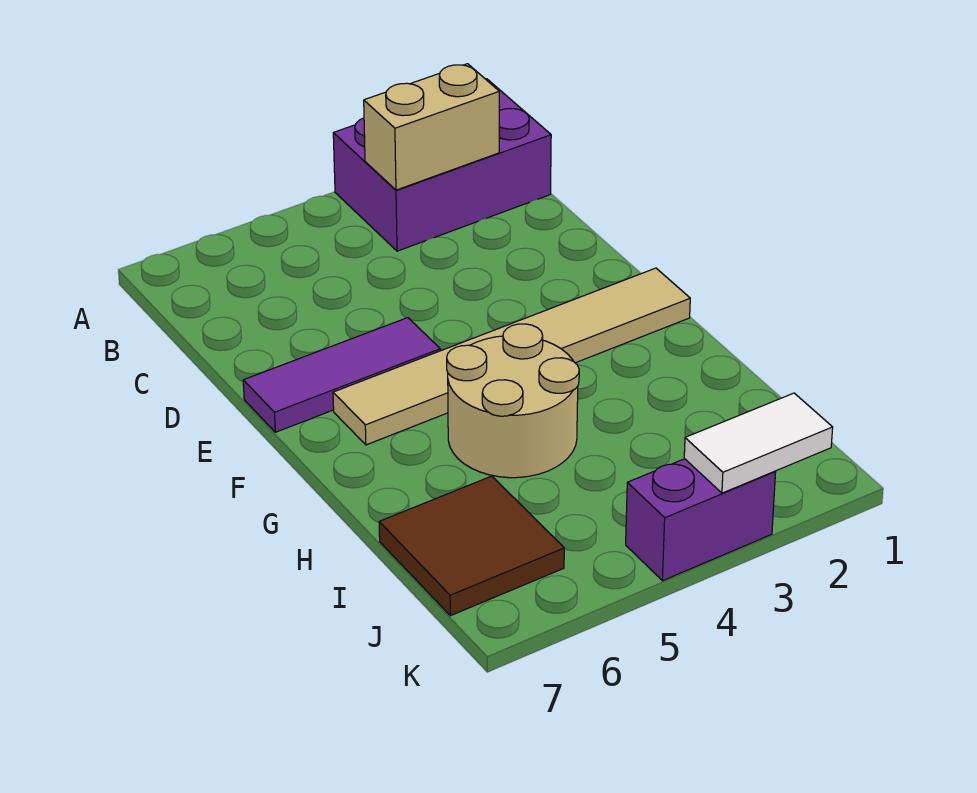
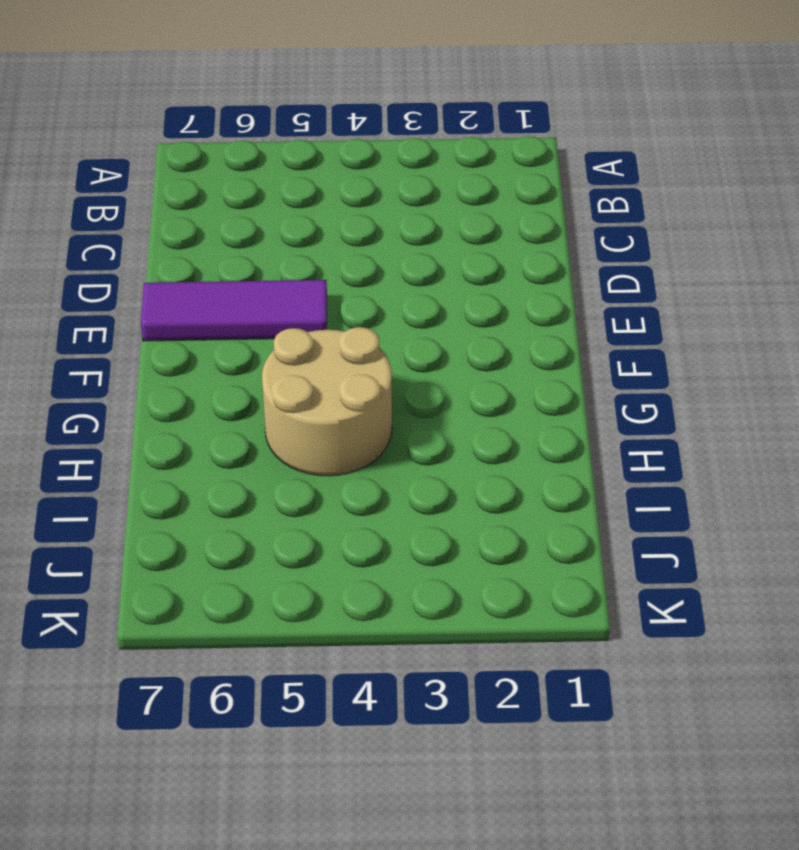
none -> purple 2x3 brick [333,79,551,251]
none -> tan 1x6 tile [333,268,690,445]

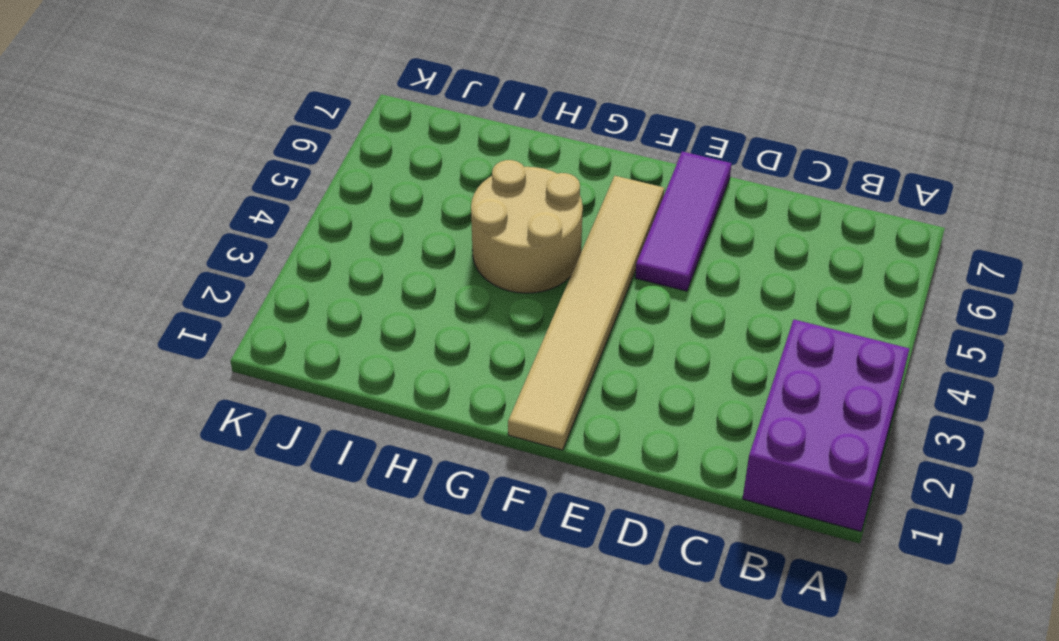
none -> brown 2x2 tile [379,476,564,616]
none -> purple 1x2 brick [626,459,776,581]

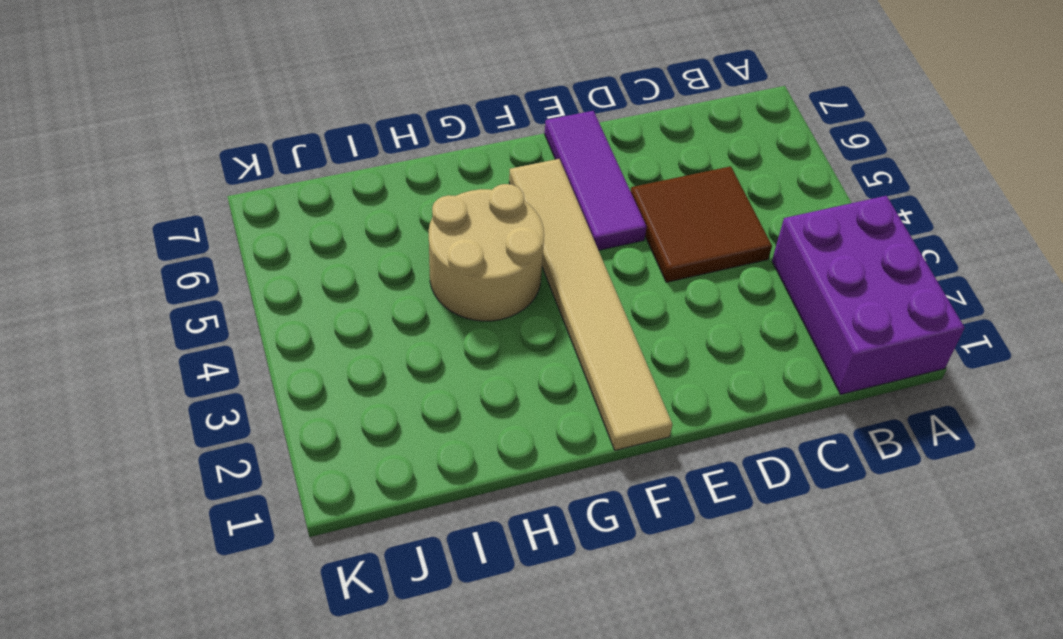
brown 2x2 tile [631,166,772,282] -> brown 2x2 tile moved to [379,476,564,616]
none -> purple 1x2 brick [626,459,776,581]
none -> tan 1x2 brick [364,64,499,190]

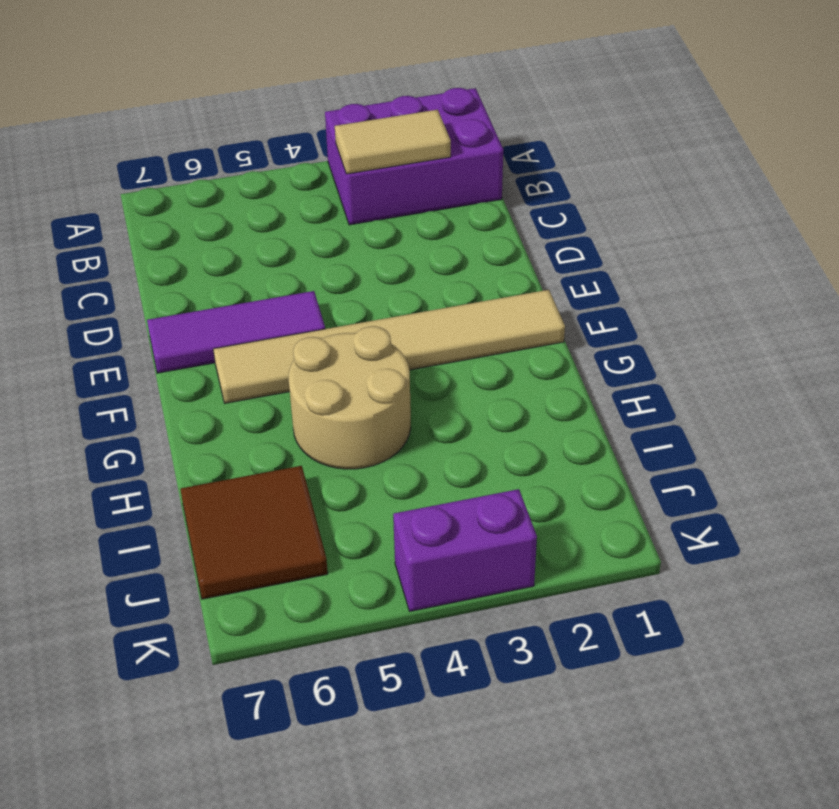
tan 1x2 tile [335,110,451,174] -> tan 1x2 brick [364,64,499,190]
none -> white 1x2 tile [684,393,833,493]

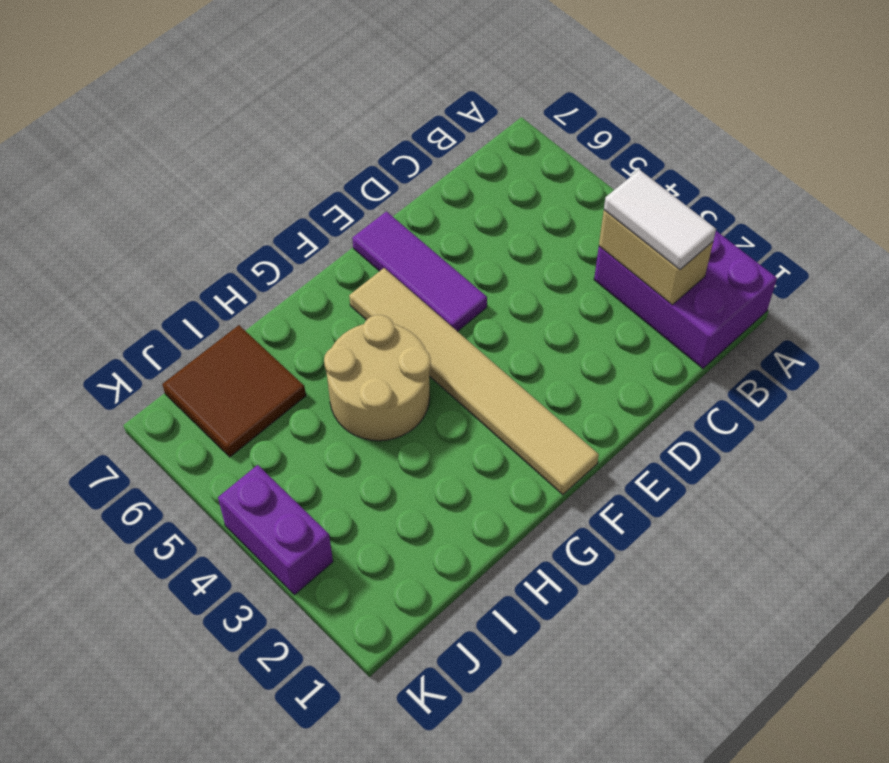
white 1x2 tile [604,170,716,270] -> white 1x2 tile moved to [684,393,833,493]

